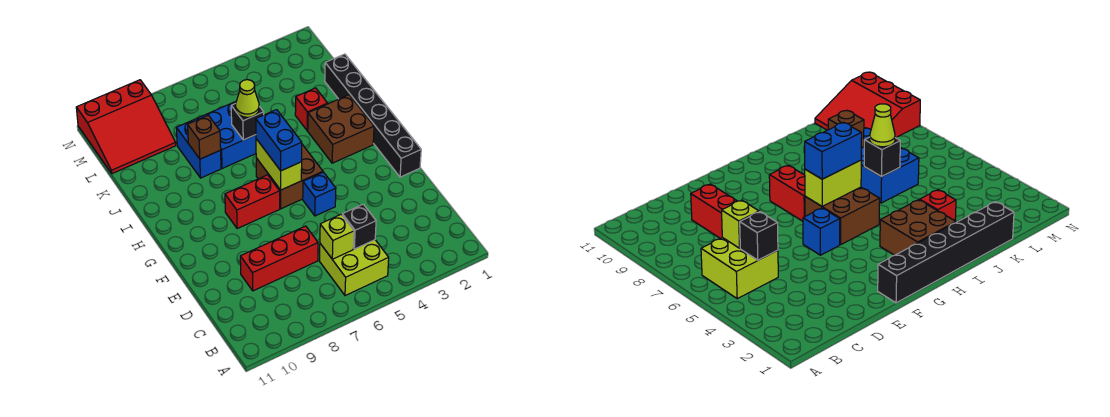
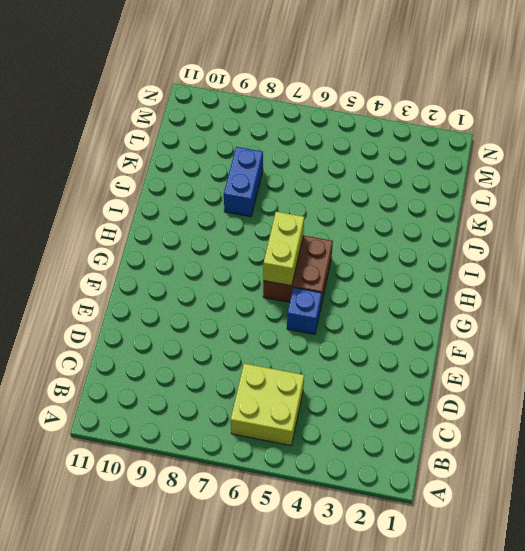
none -> red 1x3 brick [240,226,318,291]
none -> black 1x6 brick [325,54,421,177]
none -> red 1x2 brick [225,175,280,229]

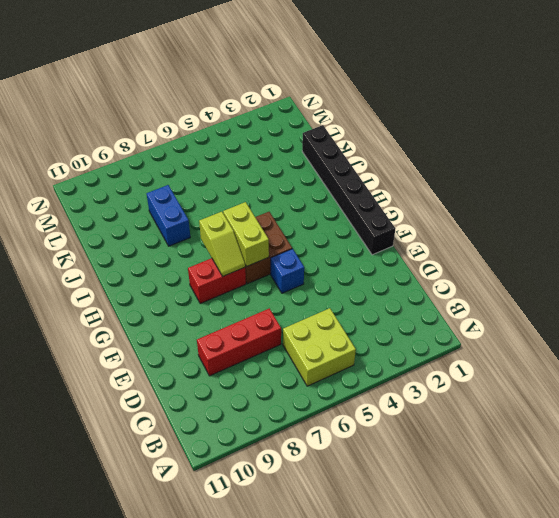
lime 1x2 slope [199,212,245,276] -> none
none -> brown 2x2 brick [307,95,374,163]
none -> red 1x1 brick [295,88,328,130]
none -> blue 2x2 brick [198,102,256,168]

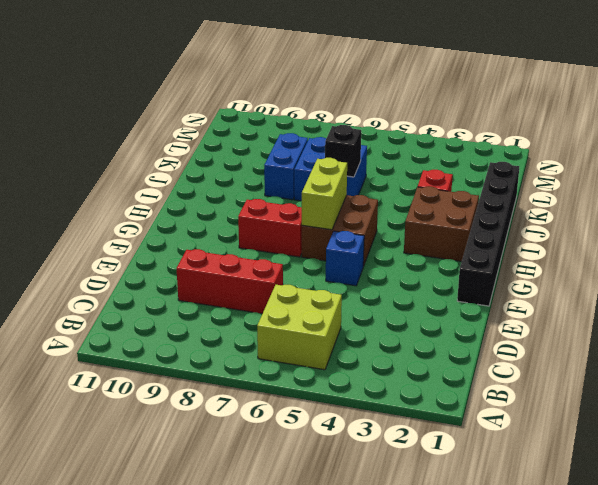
none -> red 3x3 slope [76,80,176,174]
none -> black 1x1 brick [342,204,376,249]
none -> lime 1x1 brick [320,214,354,259]

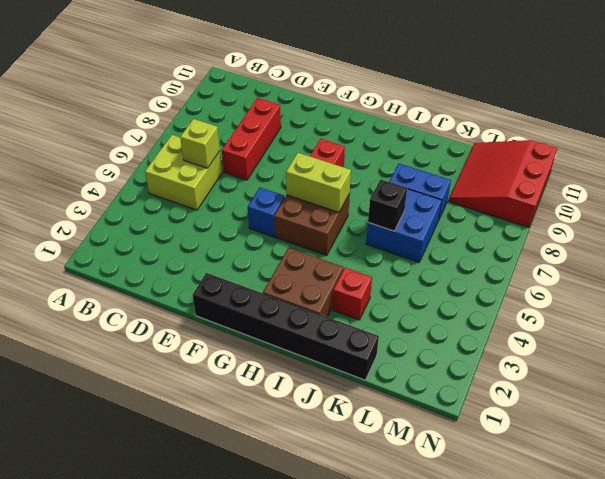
none -> black 1x1 brick [342,204,376,249]
none -> brown 1x1 brick [188,115,221,159]
none -> blue 1x2 brick [256,110,302,171]

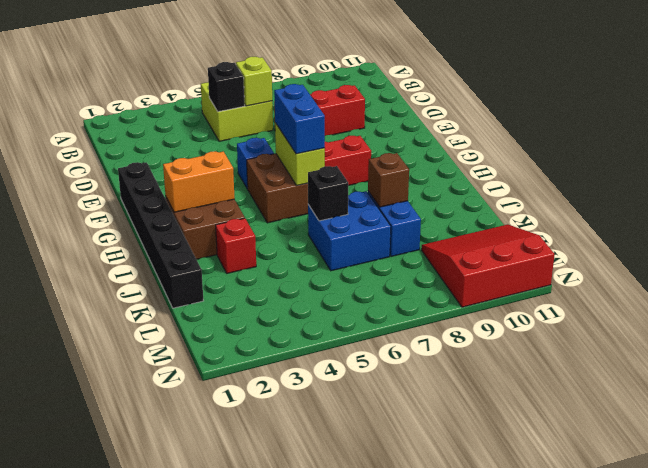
orange 1x2 brick [163,151,235,212] -> none
none -> lime 1x1 cone [236,80,259,117]

